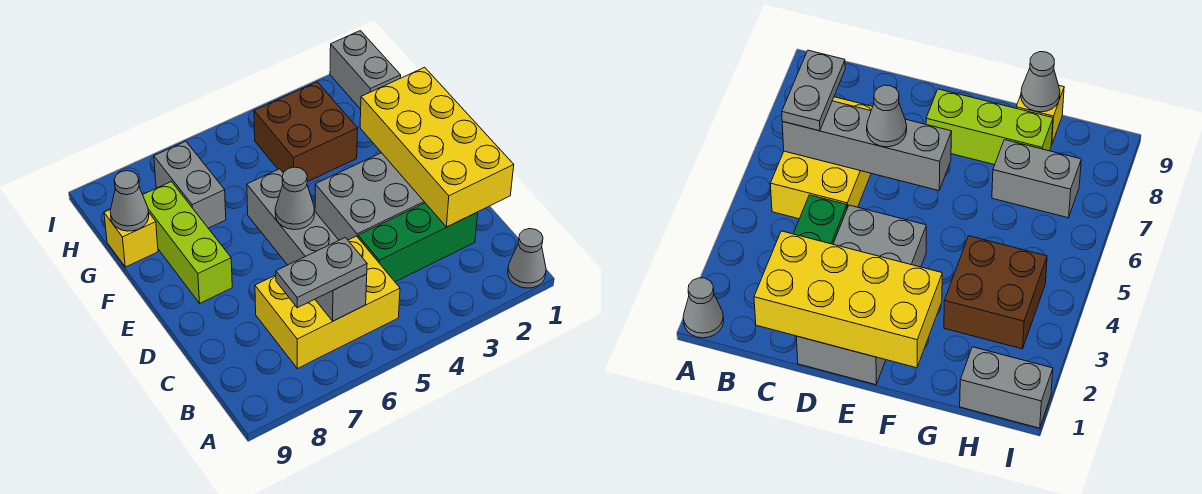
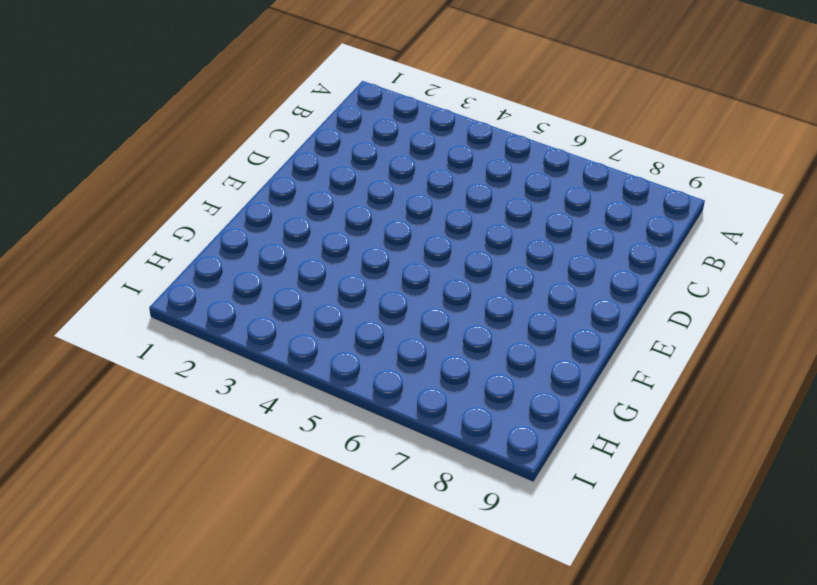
none -> grey 1x1 cone [508,229,546,288]
none -> yellow 2x3 brick [255,236,400,369]
none -> green 1x3 brick [358,203,478,282]

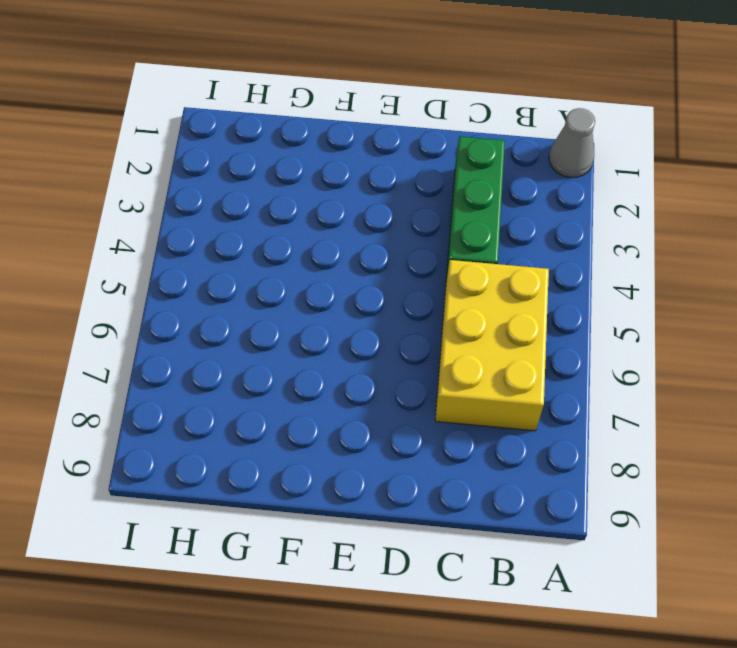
none -> grey 2x4 brick [315,153,425,240]
none -> lime 1x3 brick [143,182,232,303]
none -> brown 2x2 brick [254,82,358,182]

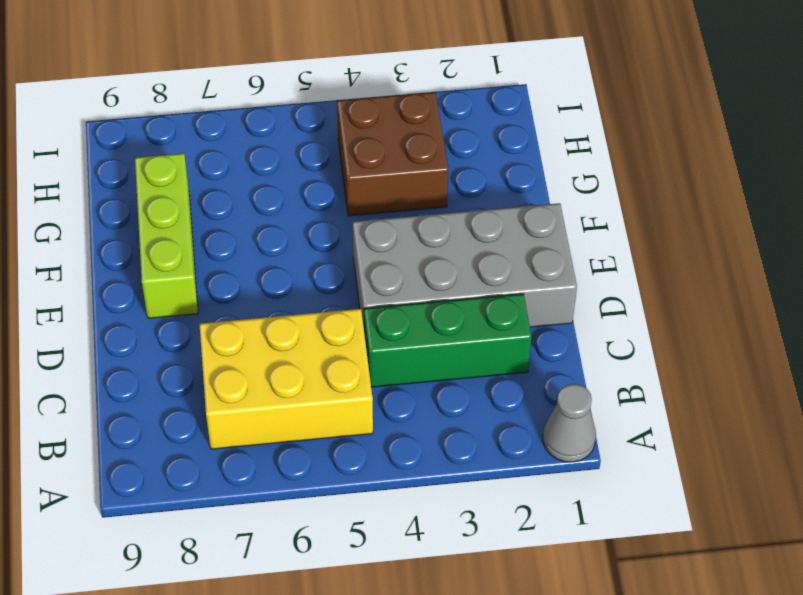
none -> grey 1x2 brick [154,141,226,228]
none -> yellow 1x1 brick [104,209,158,267]
none -> grey 1x2 brick [330,31,401,109]

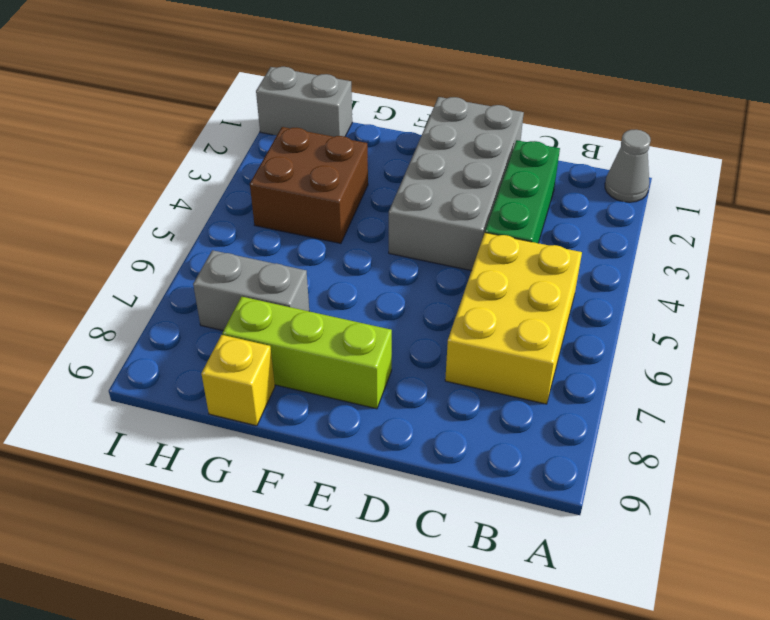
none -> grey 1x4 brick [247,169,367,321]
none -> yellow 2x4 brick [360,67,514,227]
none -> grey 1x1 cone [110,171,149,231]

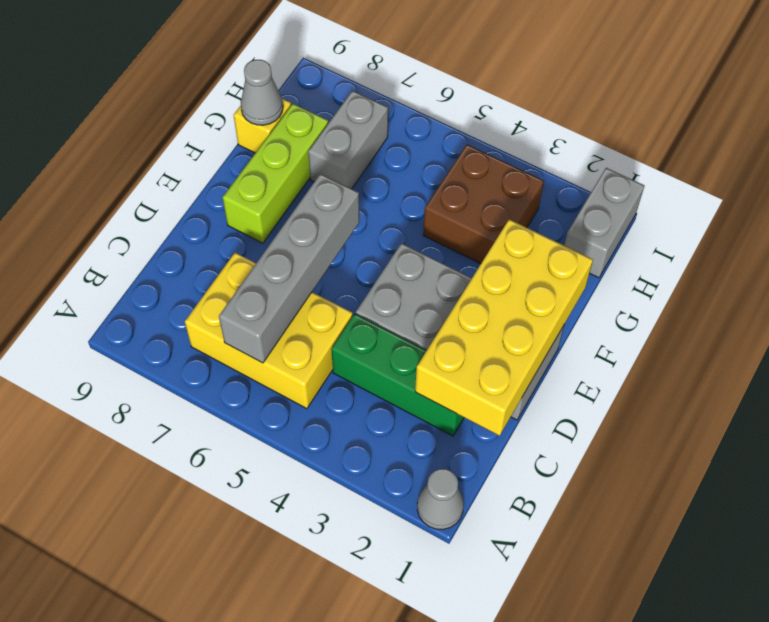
none -> grey 1x2 plate [276,237,367,308]
none -> grey 1x1 cone [275,167,314,230]

